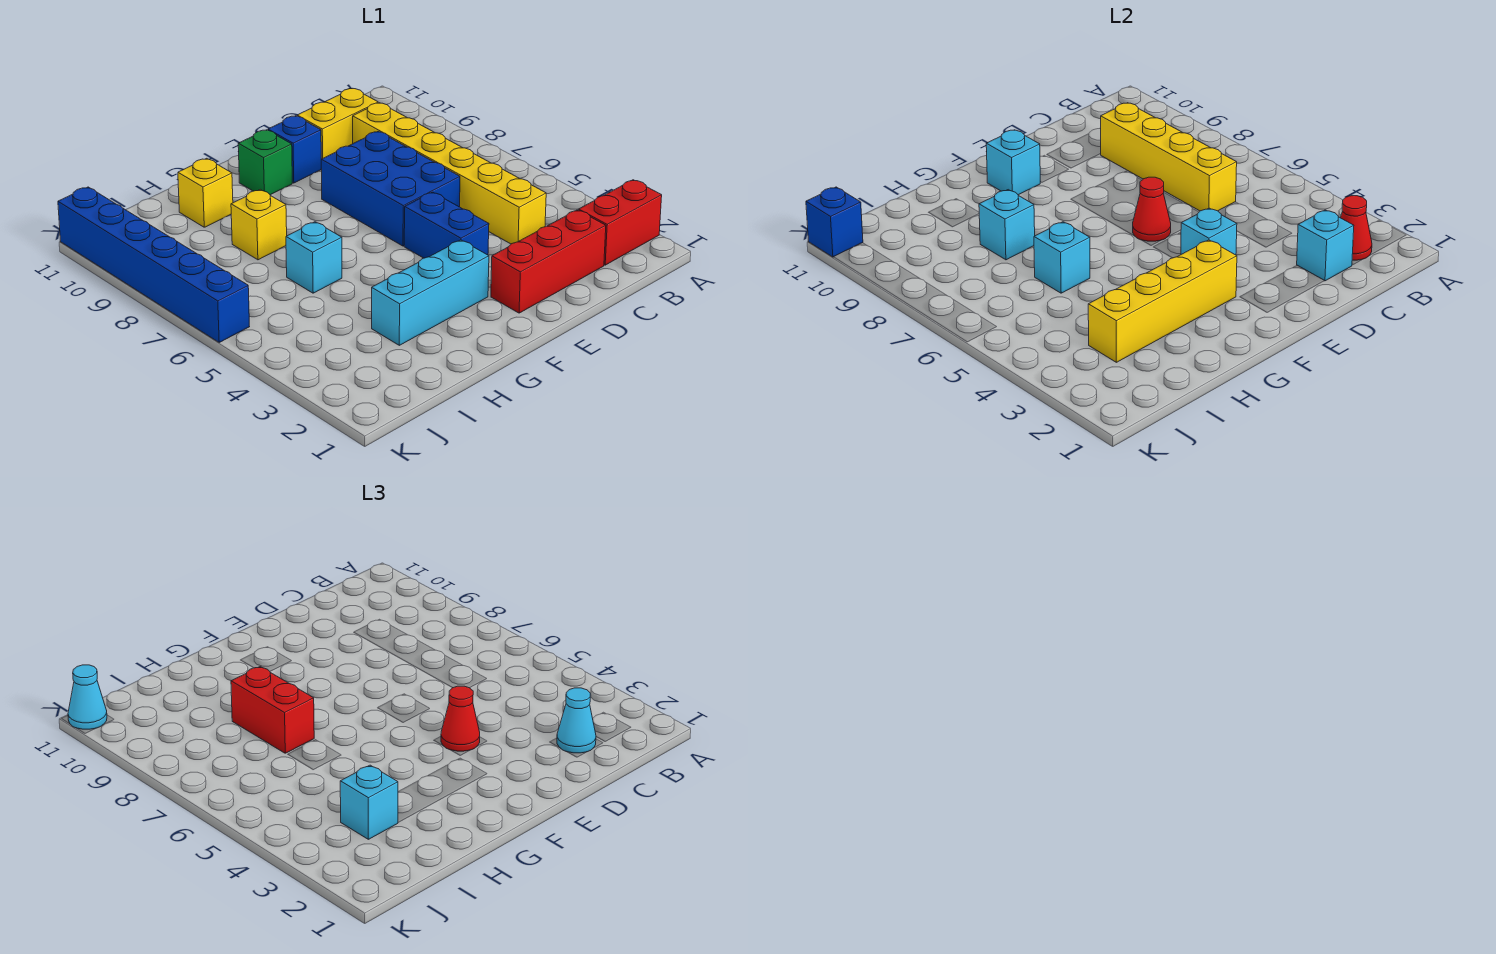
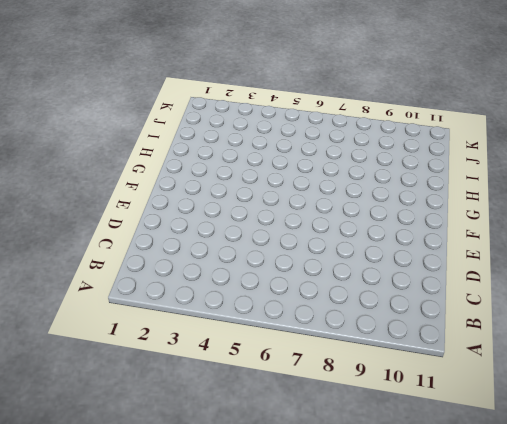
none -> red 1x2 brick [579,180,662,265]
none -> red 1x3 brick [491,210,606,313]
none -> yellow 1x6 brick [353,103,546,244]

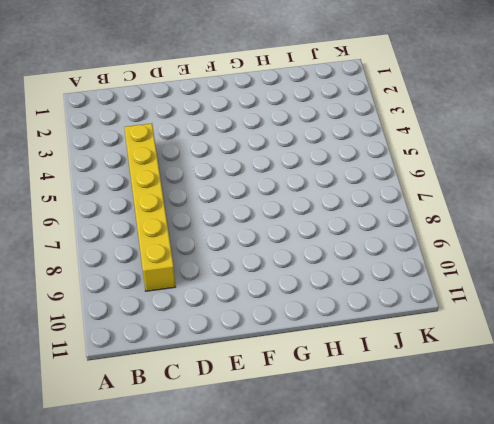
none -> red 1x2 brick [579,180,662,265]
none -> red 1x3 brick [491,210,606,313]
none -> yellow 1x2 brick [297,89,378,159]

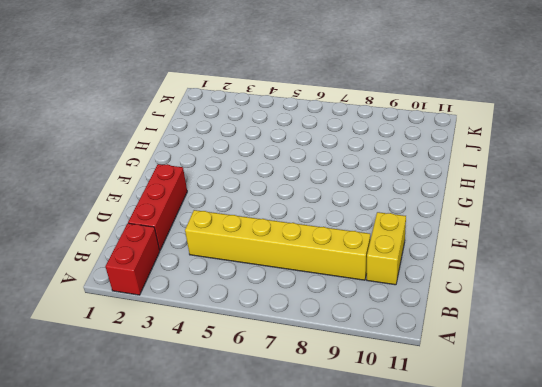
none -> blue 2x3 brick [321,132,460,246]
none -> blue 1x2 brick [404,192,489,258]
none -> blue 1x1 brick [268,116,321,183]

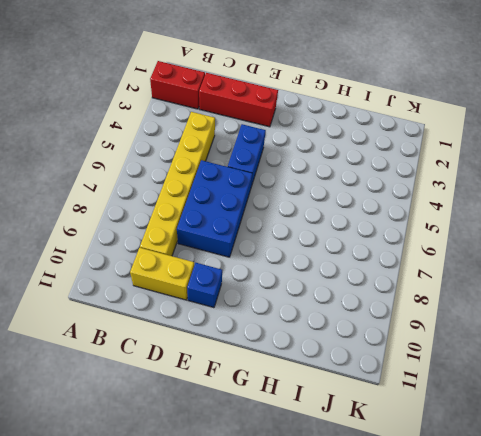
none -> cyan 1x3 brick [372,240,489,345]
none -> green 1x1 brick [238,130,292,195]
none -> cyan 1x1 brick [286,222,342,293]

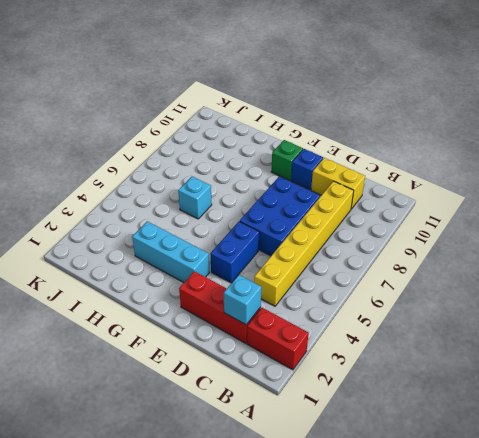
none -> yellow 1x1 brick [231,190,287,260]
none -> yellow 1x1 brick [178,158,233,227]
none -> blue 1x6 brick [58,187,250,342]

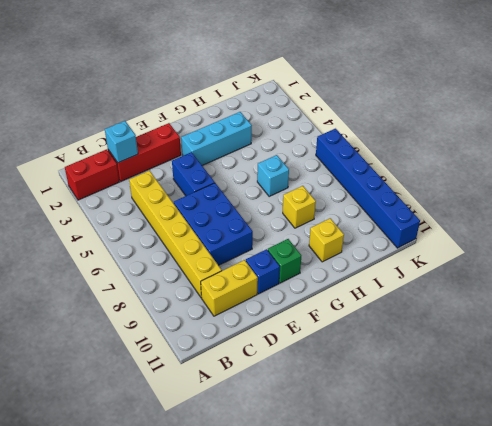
none -> red 1x1 cone [1341,196,1372,260]
none -> yellow 1x4 brick [1100,103,1237,211]
none -> cyan 1x1 brick [1181,208,1237,255]

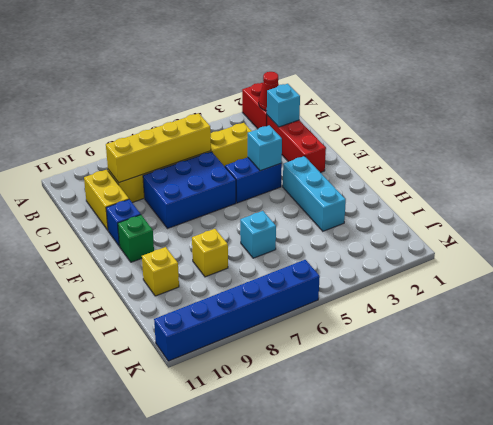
none -> red 1x1 cone [1133,177,1171,241]
none -> yellow 1x4 brick [1088,240,1237,362]
none -> cyan 1x1 brick [986,130,1040,195]

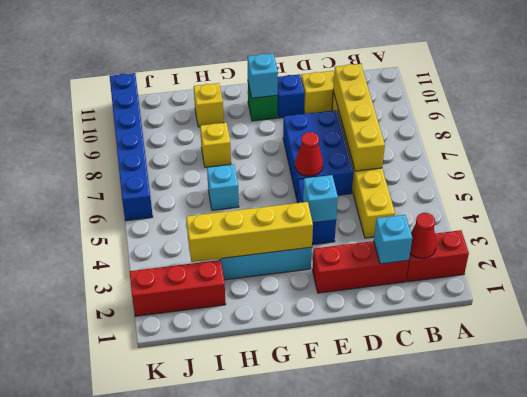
red 1x3 brick [130,260,226,316] -> none
none -> cyan 1x1 brick [1034,222,1090,293]
none -> cyan 1x1 brick [979,190,1035,260]
none -> blue 1x1 brick [806,187,863,257]

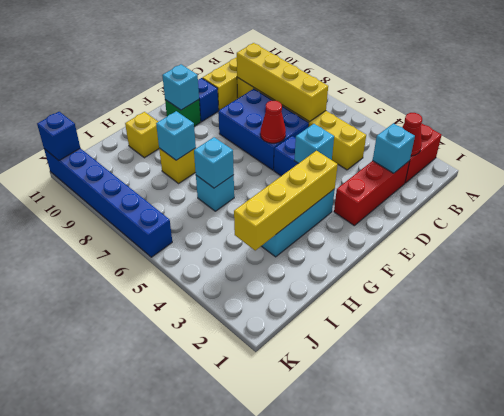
none -> cyan 1x1 cone [557,688,596,753]
none -> red 1x1 cone [441,686,480,751]
none -> red 1x2 brick [231,667,314,753]

